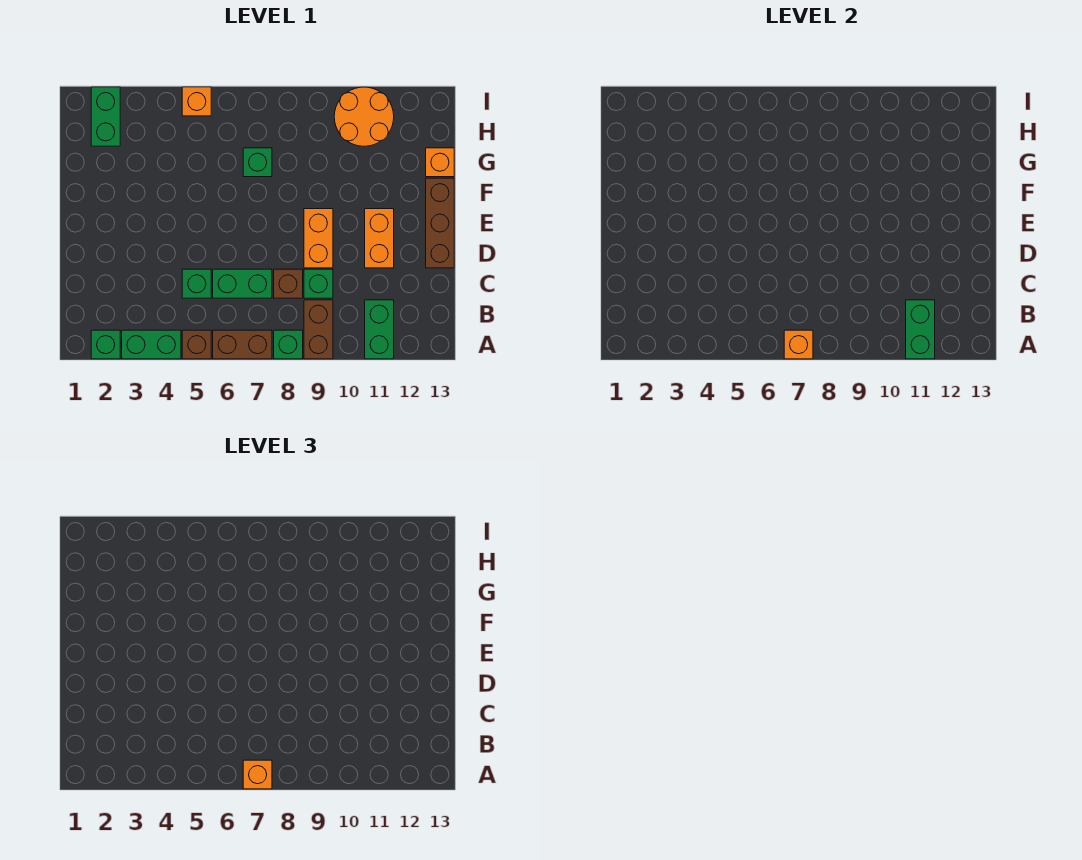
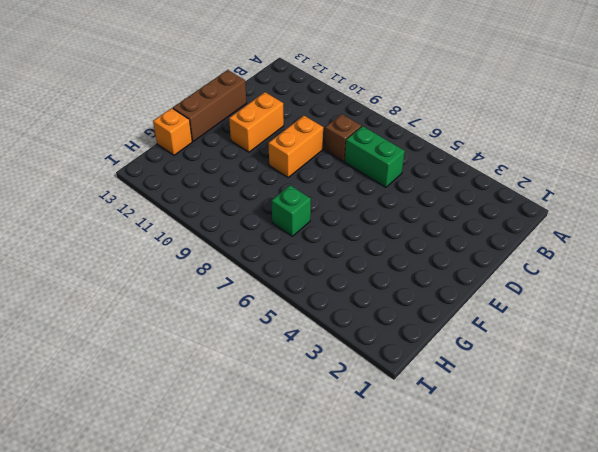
none -> green 1x1 brick [91,330,120,359]
none -> green 1x2 brick [122,330,181,359]
none -> brown 1x1 brick [182,330,211,359]

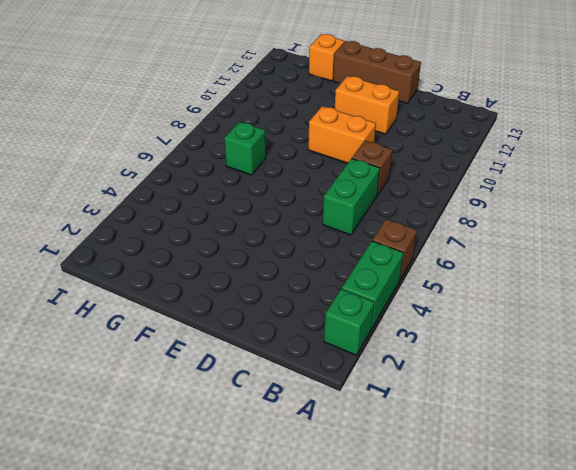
none -> brown 1x2 brick [213,330,272,359]
none -> green 1x1 brick [274,330,303,359]
none -> brown 1x2 brick [304,300,333,359]

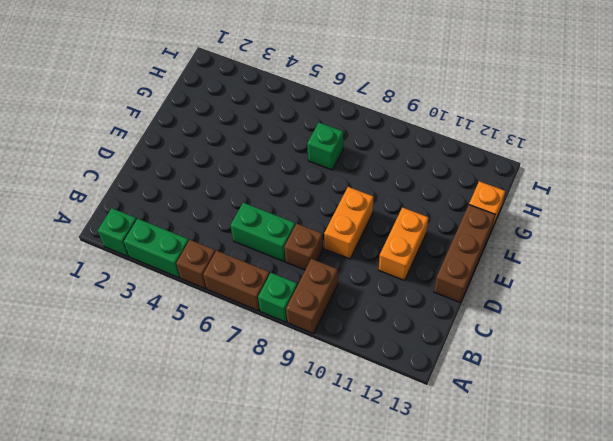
none -> green 1x2 brick [365,300,394,359]
none -> green 1x1 brick [182,269,211,298]
none -> green 1x1 brick [304,269,333,298]

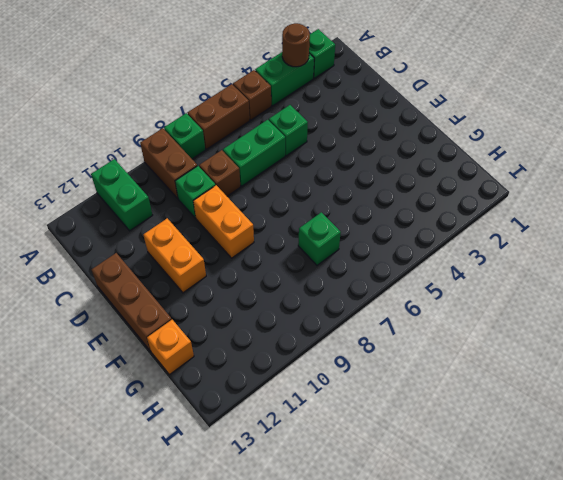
brown 1x1 round brick [282,23,310,67] -> none
none -> green 1x2 brick [91,87,120,146]
none -> orange 2x2 round brick [334,87,394,146]
none -> orange 1x1 brick [182,87,211,116]

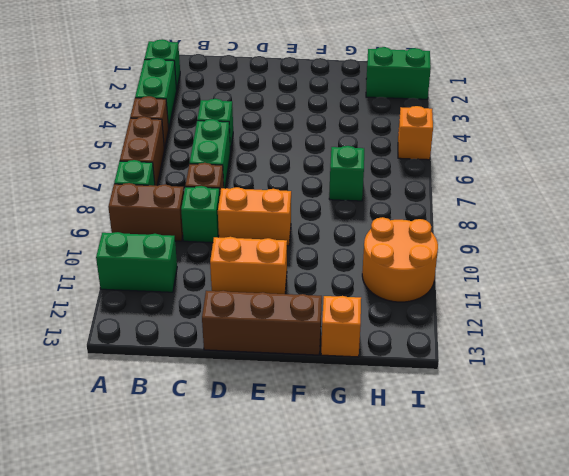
none -> orange 1x1 brick [784,330,813,359]
none -> green 1x2 brick [906,300,935,359]
none -> orange 1x1 brick [243,760,272,789]

